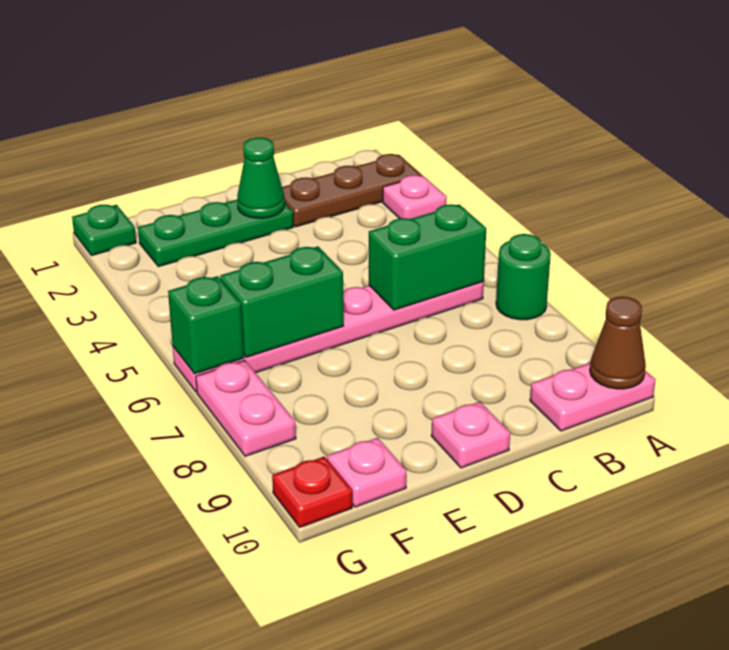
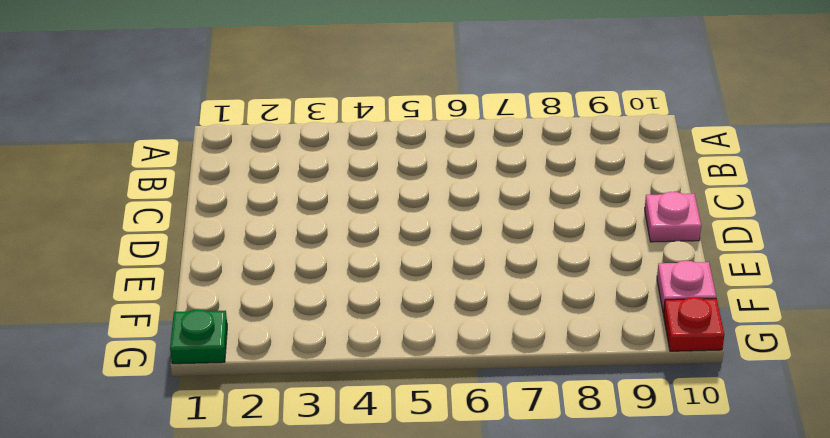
none -> brown 1x3 plate [282,154,422,227]
none -> pink 1x1 plate [383,175,447,219]
none -> green 1x1 round brick [496,234,551,320]

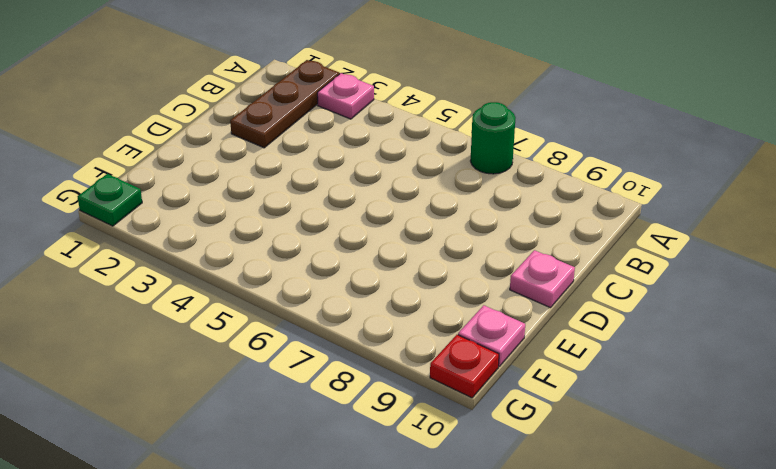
none -> pink 1x2 plate [530,363,655,431]
none -> pink 1x6 plate [173,282,484,392]
none -> green 1x3 plate [138,200,293,267]

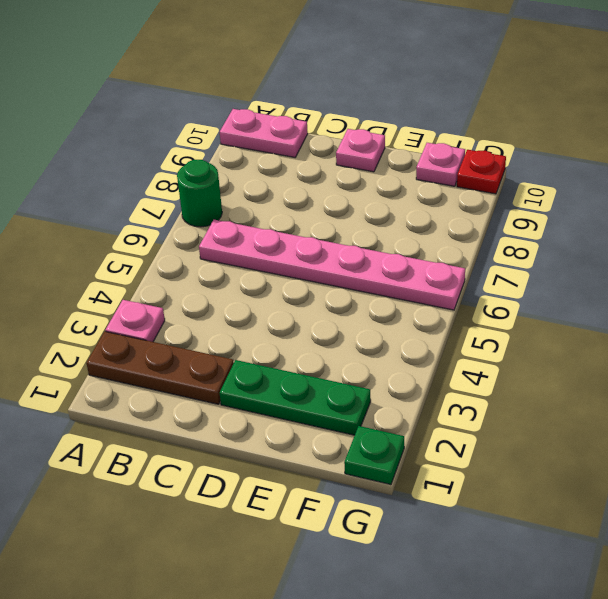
none -> pink 1x2 plate [196,360,296,456]
none -> brown 1x1 cone [590,297,646,389]
none -> green 1x2 brick [369,204,486,310]

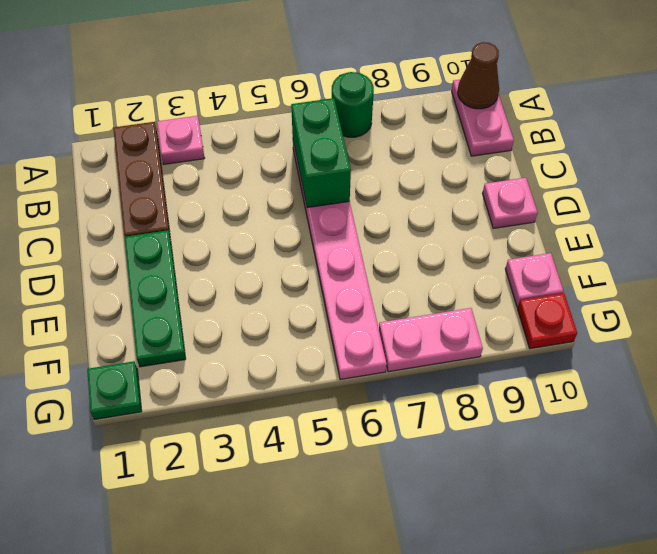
none -> green 1x1 cone [237,138,284,218]
none -> green 1x2 brick [220,246,344,357]
none -> green 1x1 brick [168,276,244,374]

